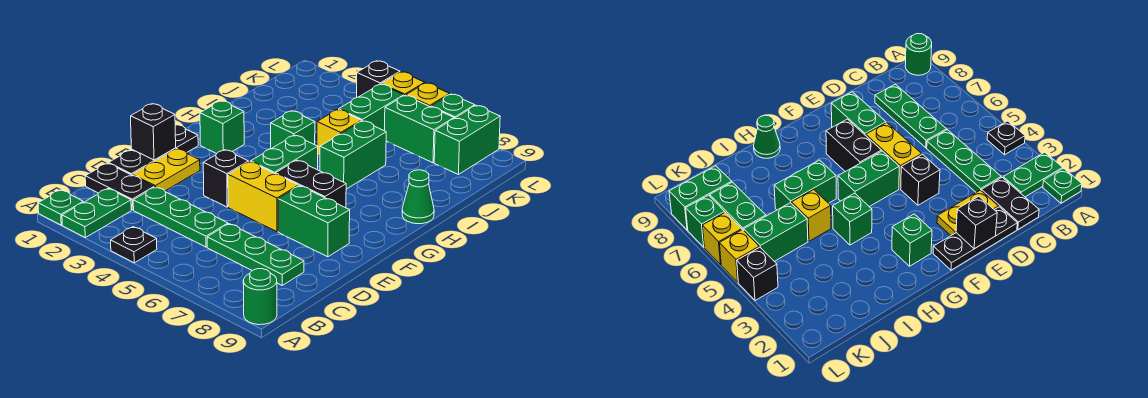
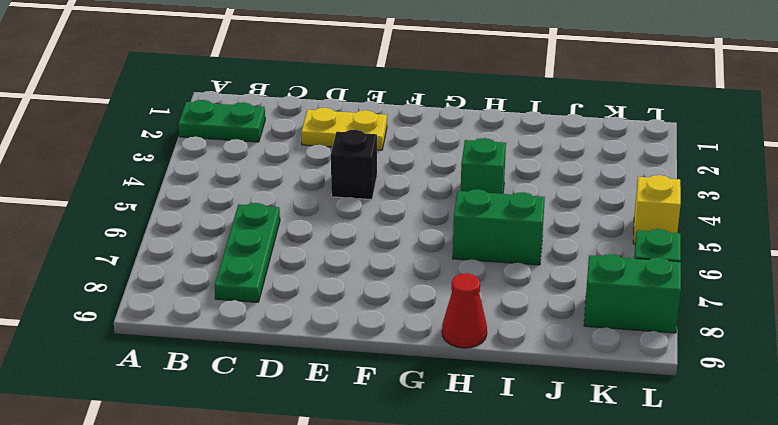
red 1x1 cone [442,273,487,348] -> green 1x1 cone [402,170,434,224]
none -> green 1x1 plate [38,190,83,225]
none -> black 1x1 plate [111,227,157,263]
none -> green 1x1 round brick [243,269,277,325]

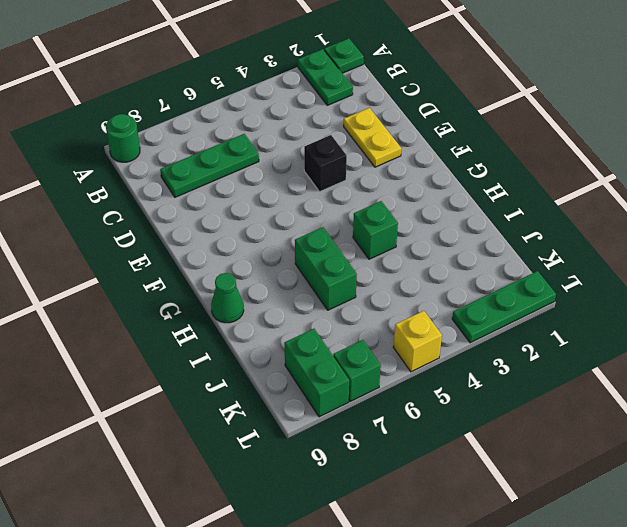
green 1x3 plate [452,271,556,343] -> green 1x3 plate moved to [133,187,228,247]
none -> black 1x1 plate [111,227,157,263]
none -> black 1x2 plate [85,163,154,210]
none -> black 1x3 plate [109,124,198,175]

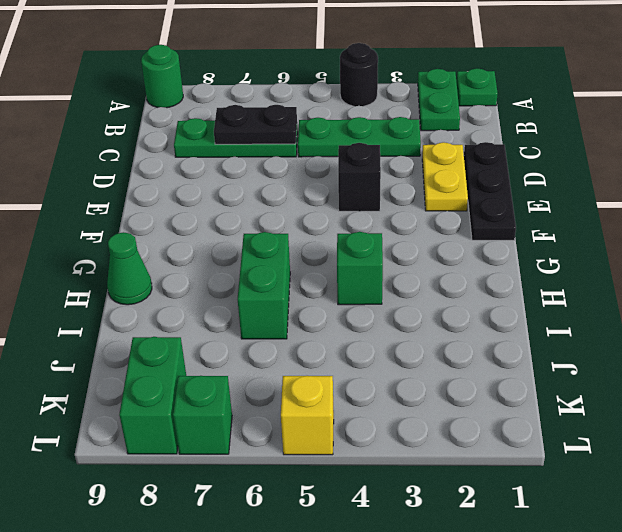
black 1x1 round brick [340,43,378,106] -> black 1x1 plate [111,227,157,263]
black 1x2 plate [214,105,297,144] -> black 1x2 plate moved to [85,163,154,210]
none -> yellow 1x2 brick [228,162,298,232]
none -> green 1x2 brick [278,186,350,257]
none -> green 1x2 brick [251,135,318,174]

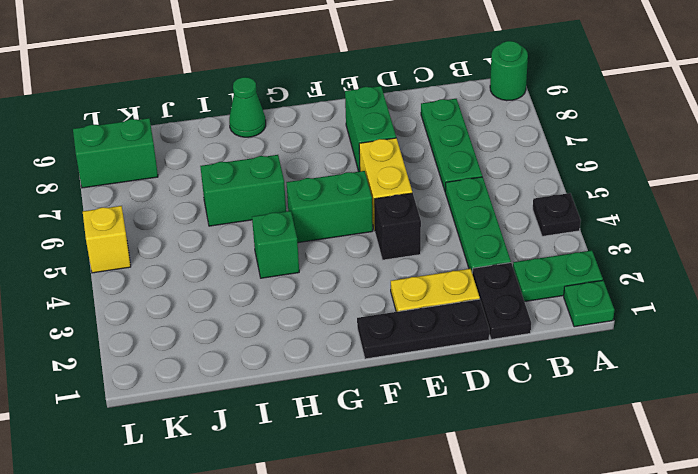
none -> black 1x2 brick [276,160,346,208]
none -> green 1x1 brick [200,101,244,154]
none -> yellow 1x1 brick [317,109,361,156]

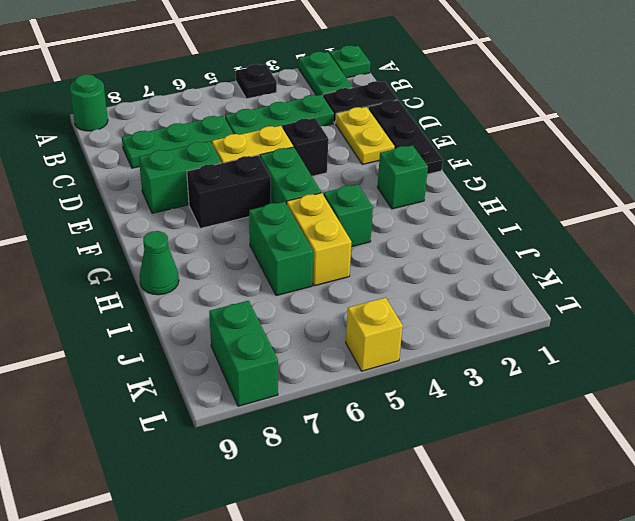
yellow 1x2 brick [287,193,351,286] -> yellow 1x1 brick [317,109,361,156]
none -> green 1x2 brick [339,84,404,131]
none -> green 1x2 brick [385,96,454,163]
none -> black 1x1 brick [357,61,400,97]

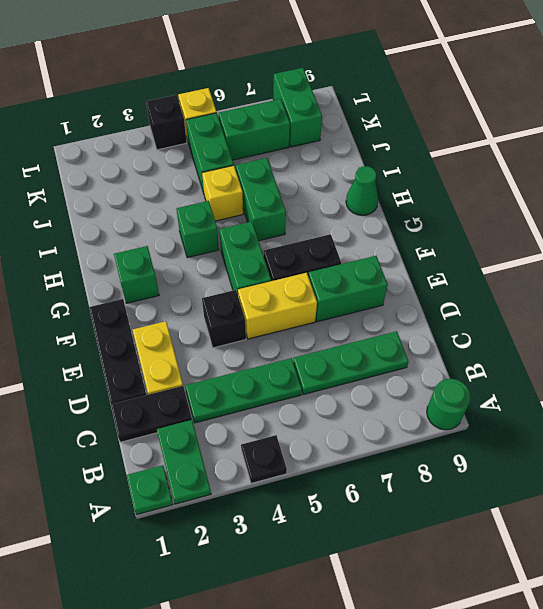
none -> yellow 1x1 brick [406,83,450,107]
none -> green 1x1 brick [431,94,475,119]
none -> black 1x1 brick [131,104,176,160]

